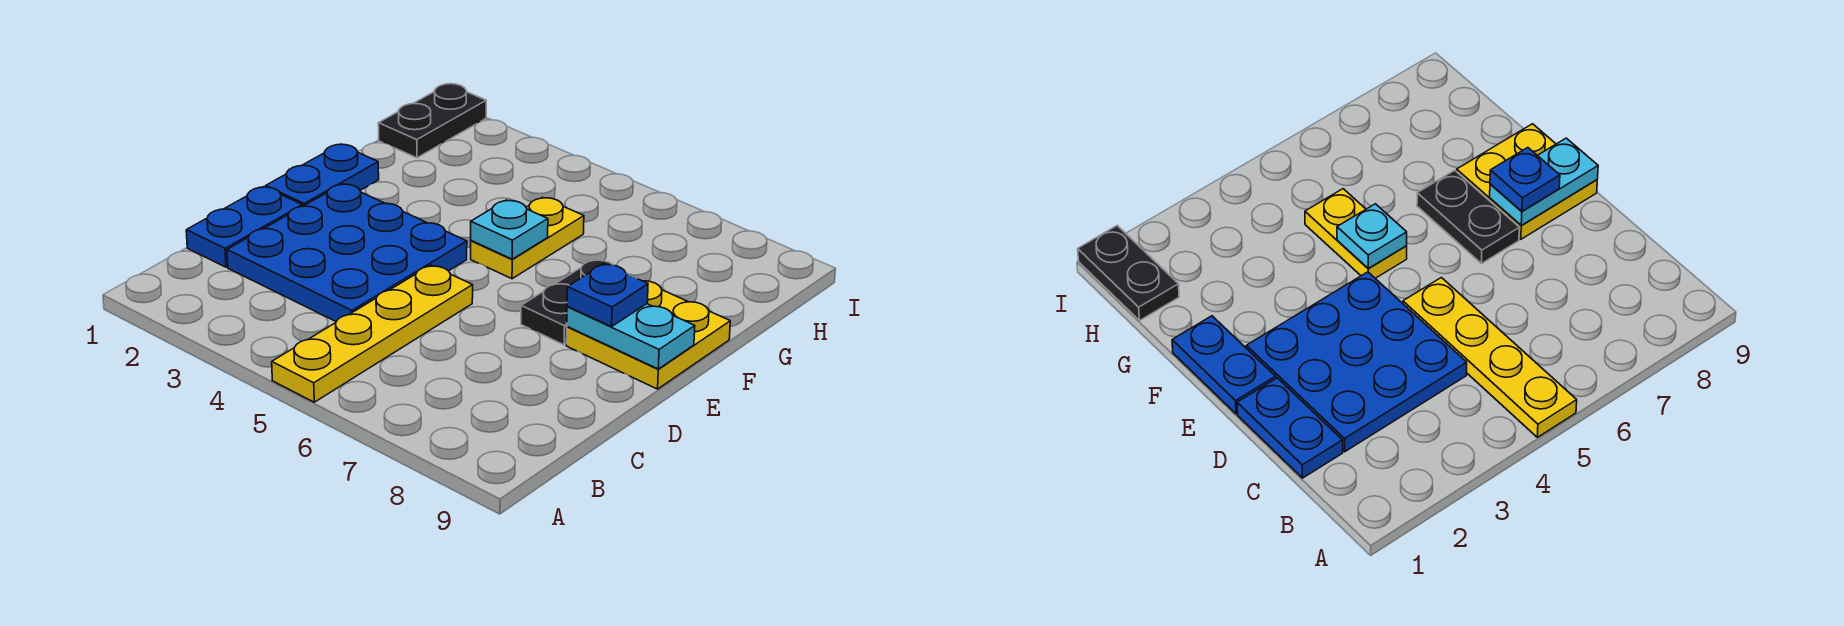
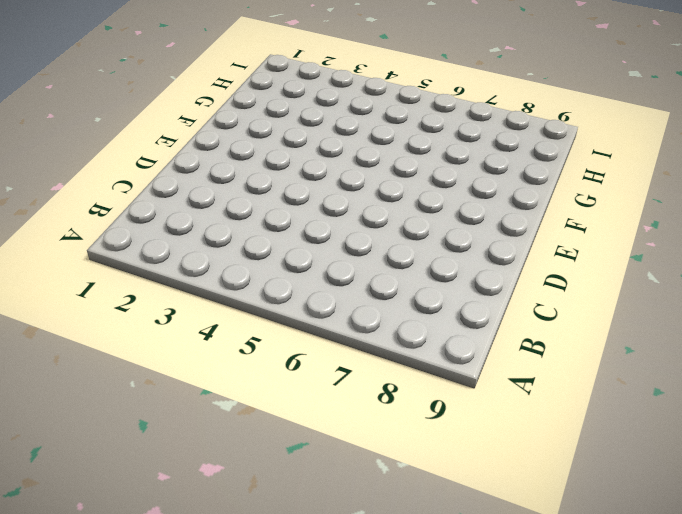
none -> yellow 1x4 plate [272,265,473,402]
none -> blue 1x2 plate [186,187,302,267]

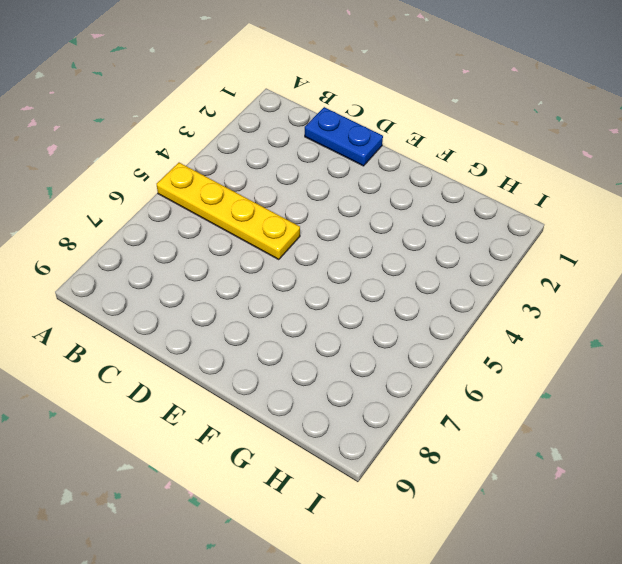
none -> blue 3x3 plate [227,184,467,321]
none -> blue 1x2 plate [266,144,379,207]

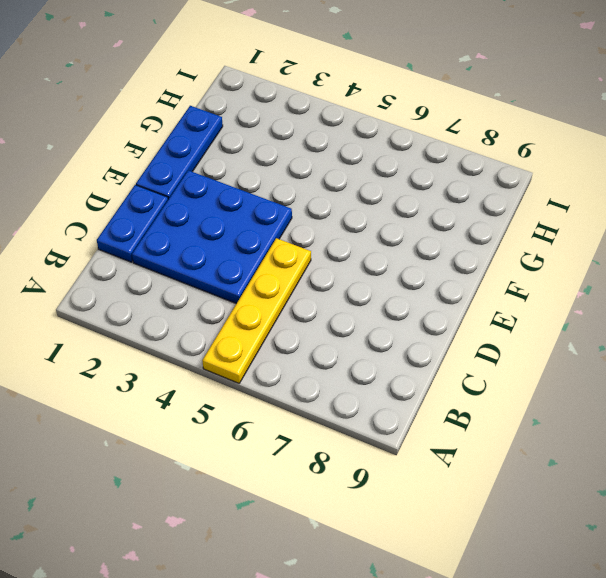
blue 1x3 plate [136,106,223,199] -> blue 1x2 plate [266,144,379,207]
none -> black 1x2 plate [521,259,613,345]
none -> yellow 2x2 plate [566,281,730,389]

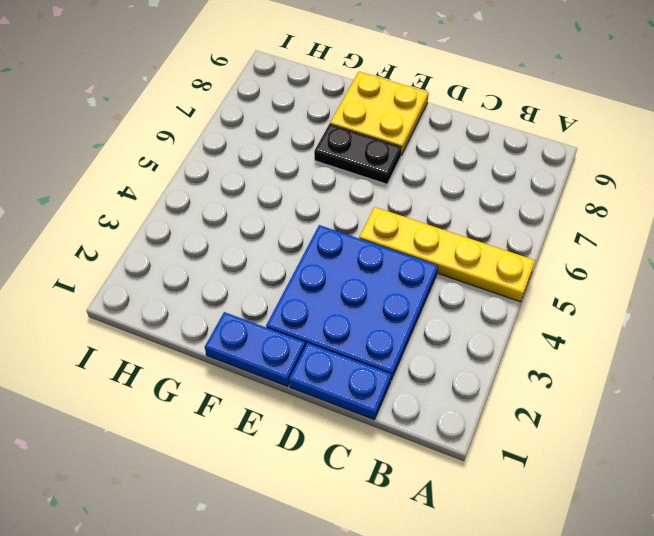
none -> yellow 1x2 plate [471,197,584,279]
none -> black 1x2 plate [378,84,486,158]

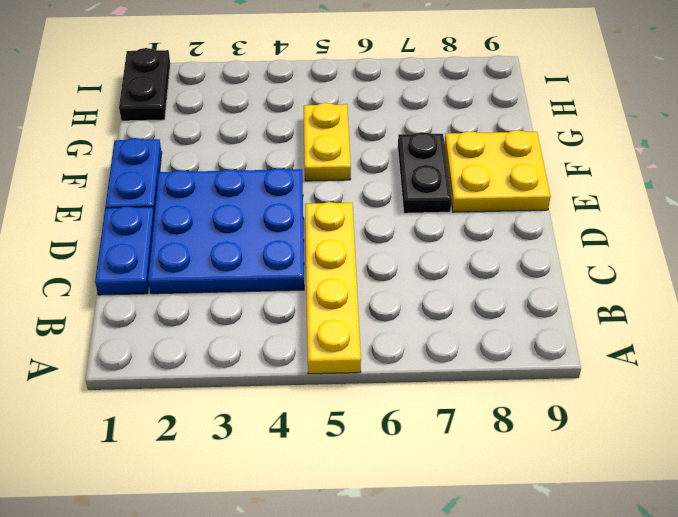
none -> cyan 1x2 plate [567,304,695,369]
none -> cyan 1x1 plate [471,200,548,259]

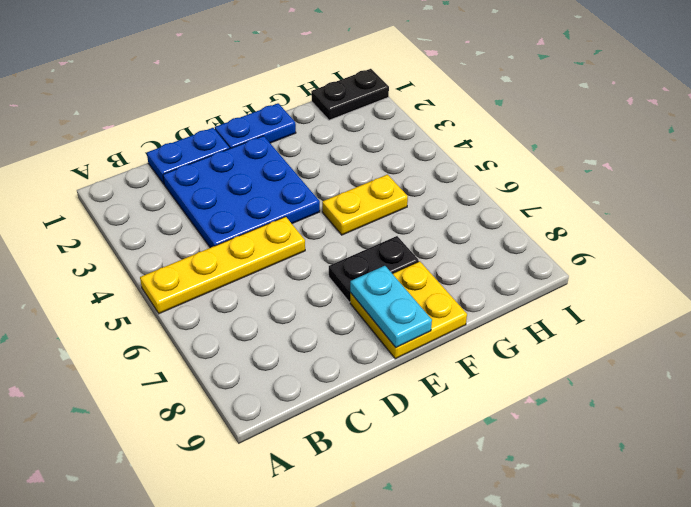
none -> cyan 1x1 plate [471,200,548,259]
none -> blue 1x1 plate [567,264,648,327]

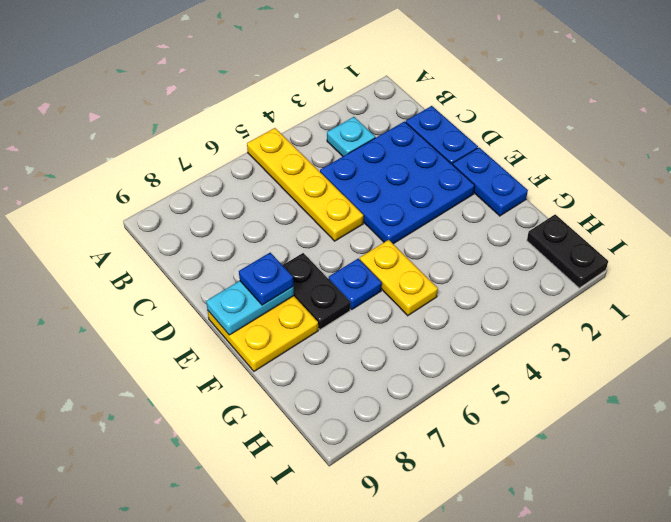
cyan 1x1 plate [327,117,375,156] -> cyan 1x1 plate moved to [471,200,548,259]
blue 1x1 plate [329,259,382,309] -> none

